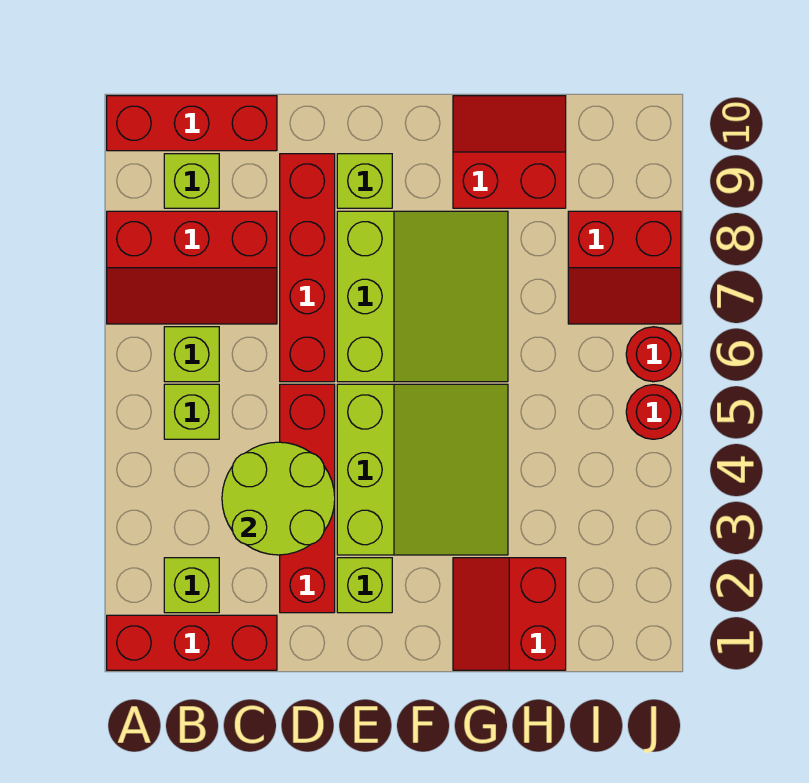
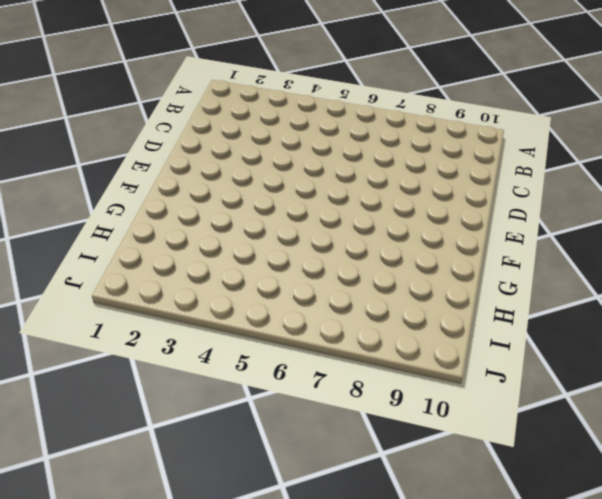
none -> red 1x3 brick [107,615,277,670]
none -> red 2x3 slope [107,211,277,324]
none -> red 1x3 brick [107,96,277,151]

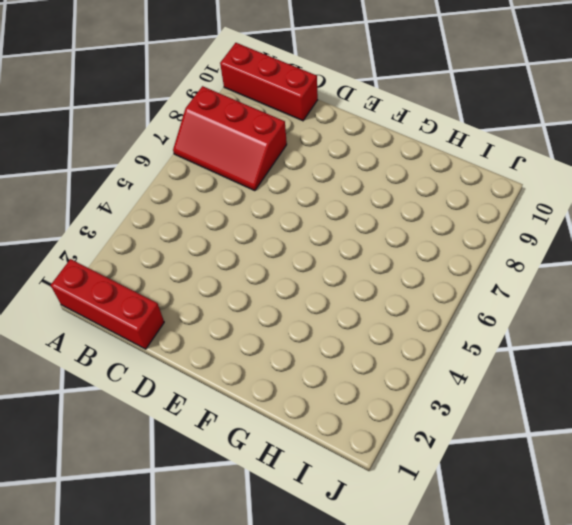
none -> lime 1x1 brick [164,558,219,613]
none -> lime 1x1 brick [164,384,219,439]
none -> lime 1x1 brick [164,327,219,382]

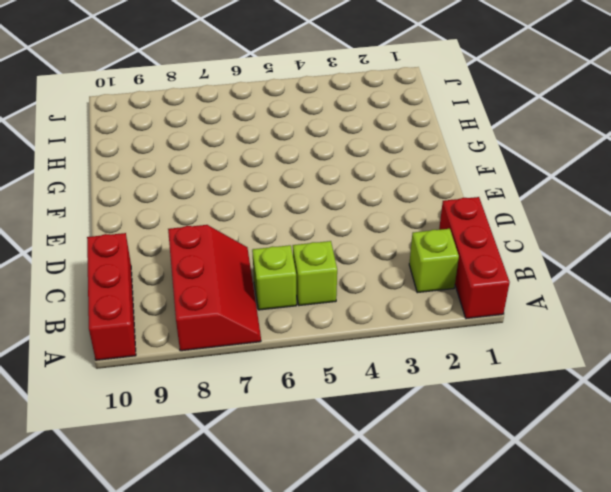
none -> lime 1x1 brick [164,154,219,208]
none -> red 1x4 brick [280,384,335,613]
none -> red 1x4 brick [280,154,335,382]

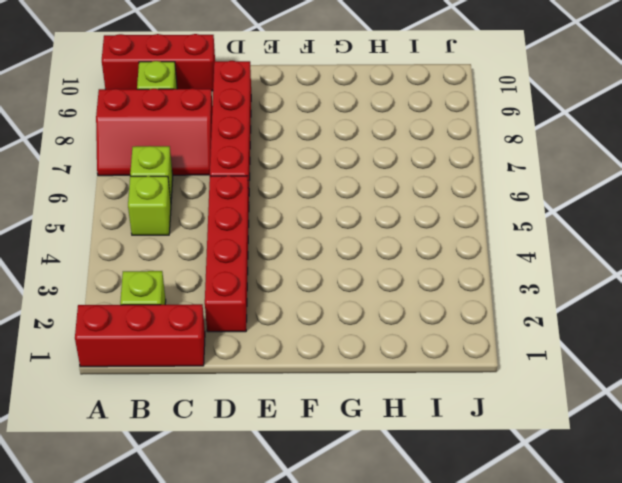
none -> lime 1x1 brick [337,558,392,613]
none -> lime 3x3 slope [337,384,508,555]
none -> lime 3x3 slope [337,211,508,382]

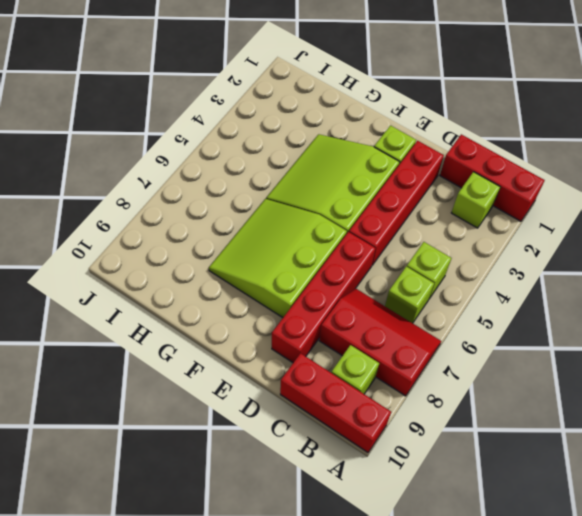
none -> lime 1x1 brick [337,154,392,208]
none -> red 2x2 slope [453,558,566,670]
none -> red 2x2 slope [453,96,566,208]

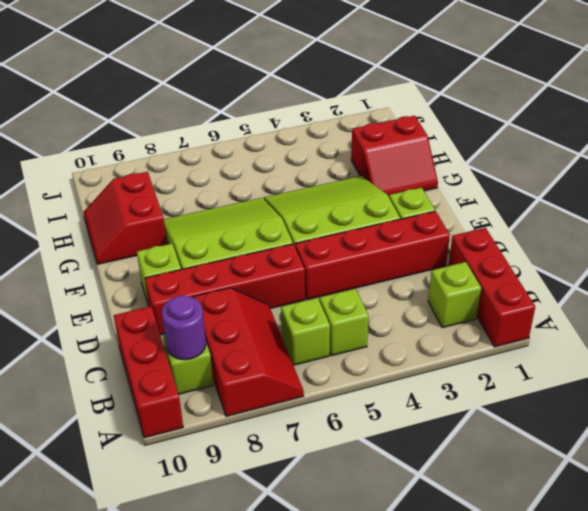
purple 1x1 round brick [162,296,206,360] -> none
none -> red 2x2 slope [568,211,681,324]
none -> red 1x1 round brick [626,385,681,439]
none -> red 1x1 round brick [626,327,681,382]

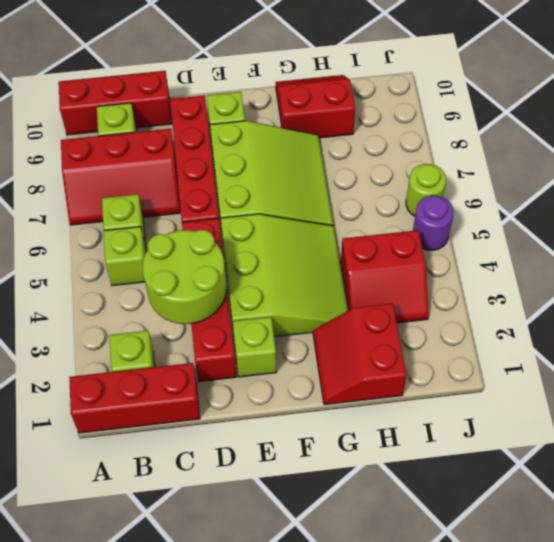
red 2x2 slope [341,230,429,323] -> red 2x2 slope moved to [568,211,681,324]
purple 1x1 round brick [413,195,453,250] -> red 1x1 round brick [626,385,681,439]
lime 1x1 round brick [406,164,446,216] -> red 1x1 round brick [626,327,681,382]

